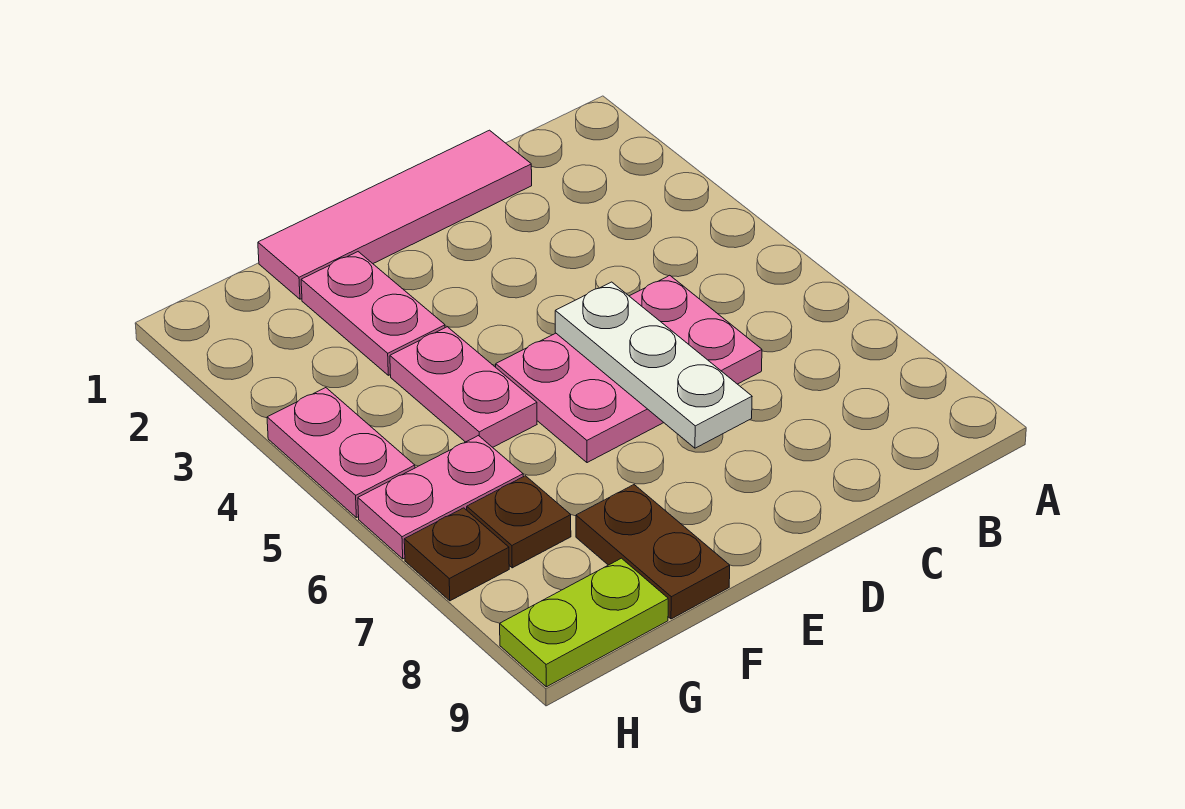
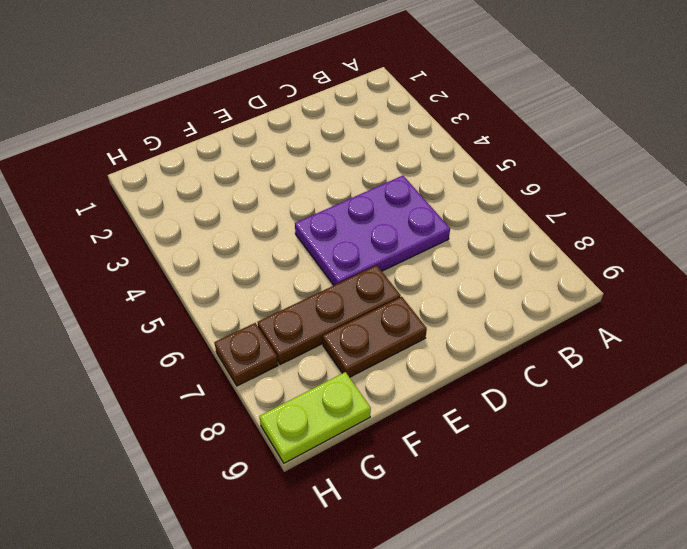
purple 2x3 plate [295,176,450,285] -> pink 2x3 plate [496,275,762,463]
brown 1x3 plate [258,265,401,365] -> brown 1x1 plate [467,476,571,568]
brown 1x2 plate [323,297,427,377] -> brown 1x2 plate turned to [576,485,730,619]
none -> pink 1x4 tile [258,130,532,299]
none -> pink 1x2 plate [301,252,445,375]

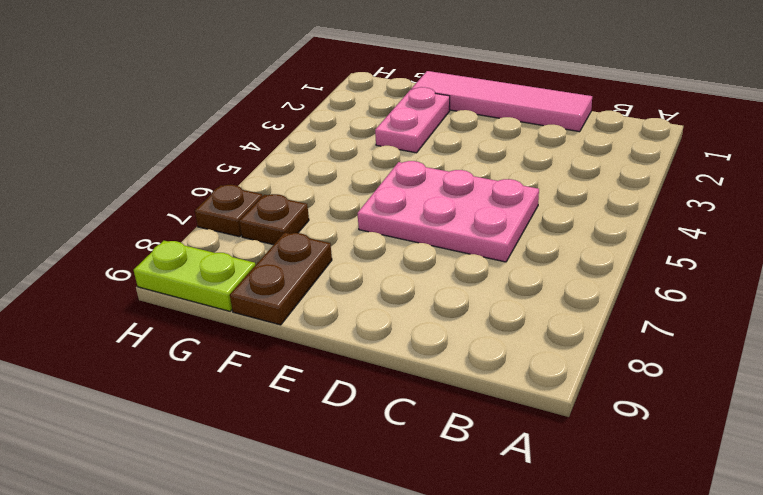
none -> pink 1x2 plate [390,327,537,447]
none -> pink 1x2 plate [358,436,523,559]

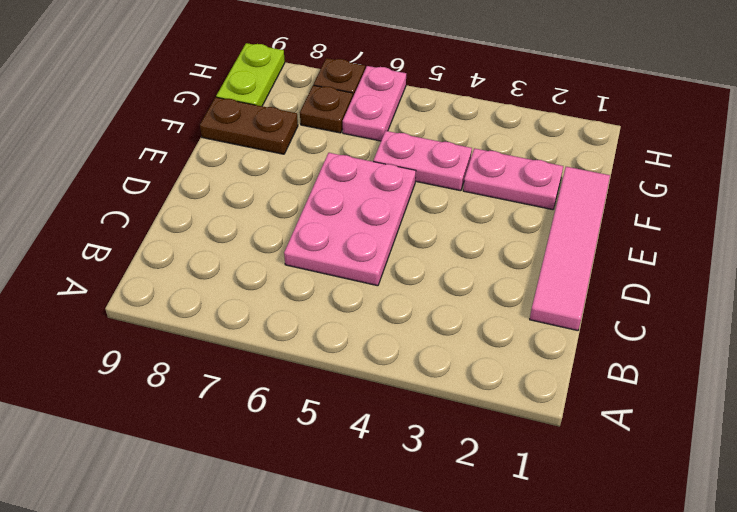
none -> pink 1x2 plate [267,388,415,518]
none -> white 1x3 plate [555,282,752,448]

